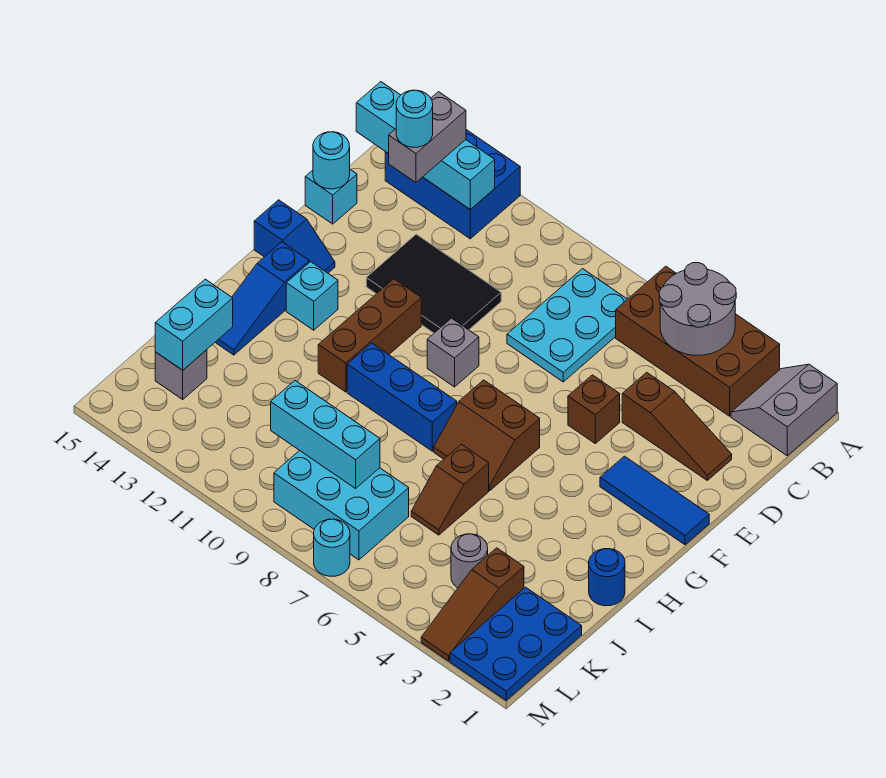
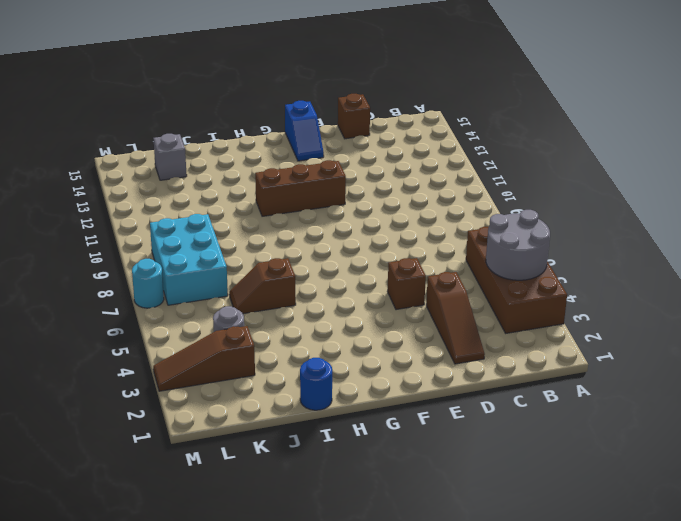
brown 1x1 brick [338,94,370,139] -> cyan 1x1 brick [305,170,357,224]
none -> grey 2x2 slope [731,364,837,456]
none -> blue 2x3 brick [385,130,520,239]
none -> cyan 2x3 plate [507,269,627,382]
none -> black 2x3 tile [366,234,501,333]

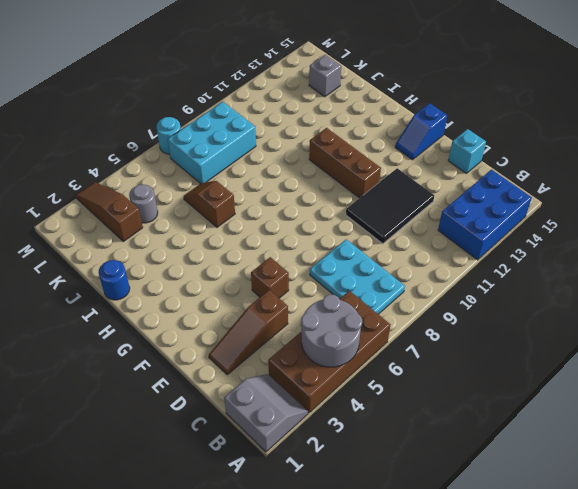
none -> blue 1x3 tile [600,456,709,545]
none -> grey 1x1 brick [427,318,479,387]
none -> brown 2x2 slope [434,380,540,491]
none -> cyan 1x1 brick [286,262,338,330]

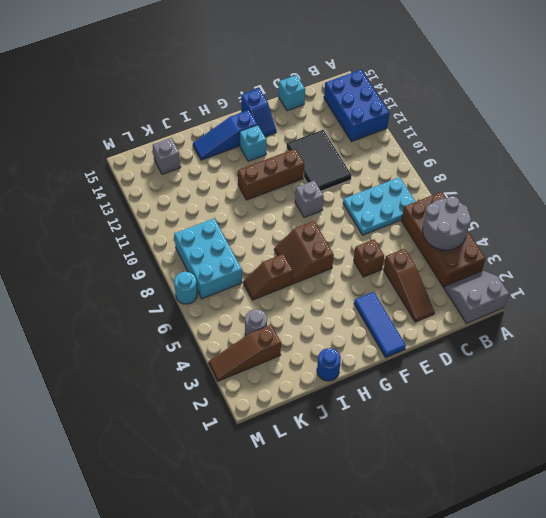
none -> blue 1x3 brick [347,343,457,451]
none -> blue 2x3 plate [450,587,582,700]
none -> cyan 1x4 brick [356,82,495,210]
none -> cyan 1x1 round brick [313,132,350,189]

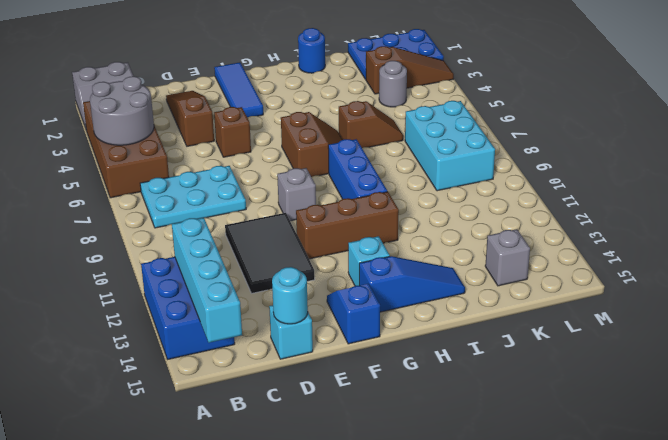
none -> cyan 1x1 round brick [314,519,350,576]
none -> cyan 1x2 brick [155,279,233,370]
none -> cyan 1x3 brick [271,381,380,488]
none -> grey 1x2 brick [389,92,466,182]

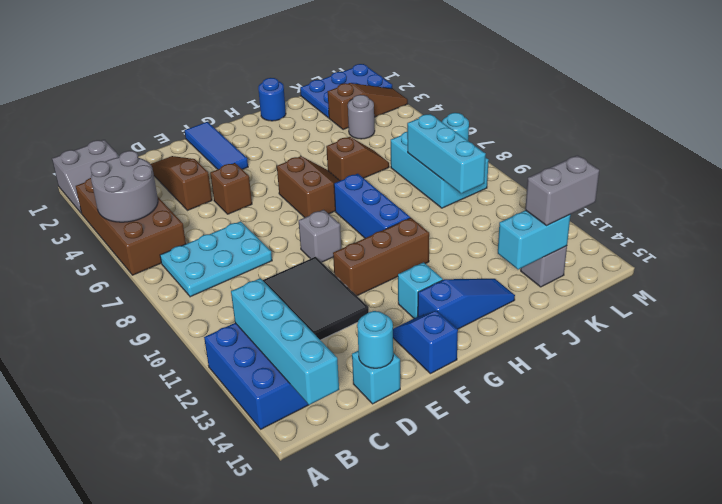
grey 1x2 brick [525,155,599,226] -> grey 1x2 brick moved to [389,92,466,182]
none -> cyan 1x1 round brick [396,90,433,147]

